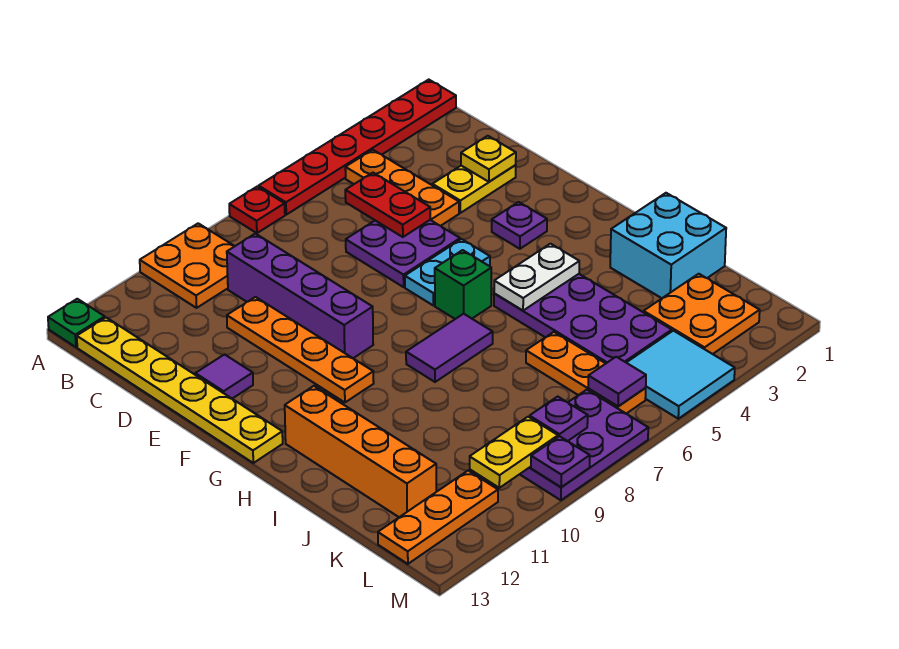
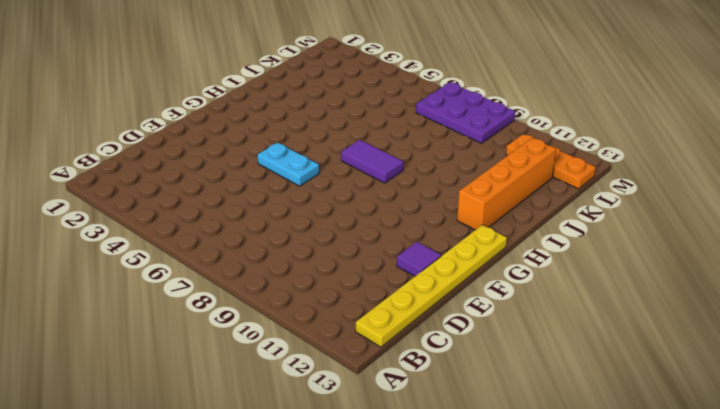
none -> red 1x6 plate [259,80,456,215]
none -> red 1x1 plate [229,187,285,233]
none -> orange 2x2 plate [140,223,235,308]
none -> green 1x1 plate [48,299,105,347]

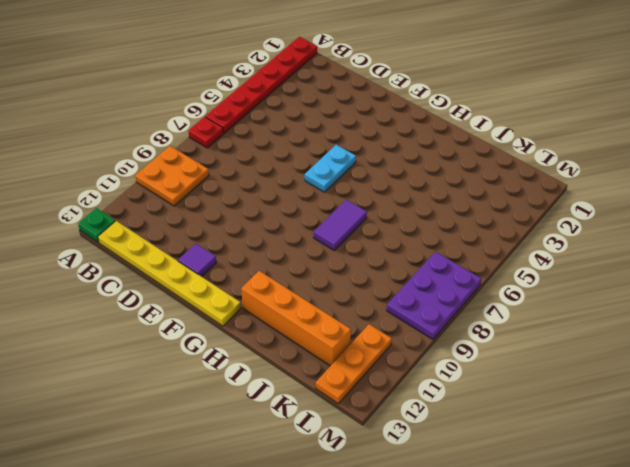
none -> orange 1x3 plate [345,150,459,226]
none -> purple 1x4 brick [227,234,373,358]
none -> yellow 1x2 plate [432,165,516,213]
none -> purple 2x2 plate [346,220,460,287]

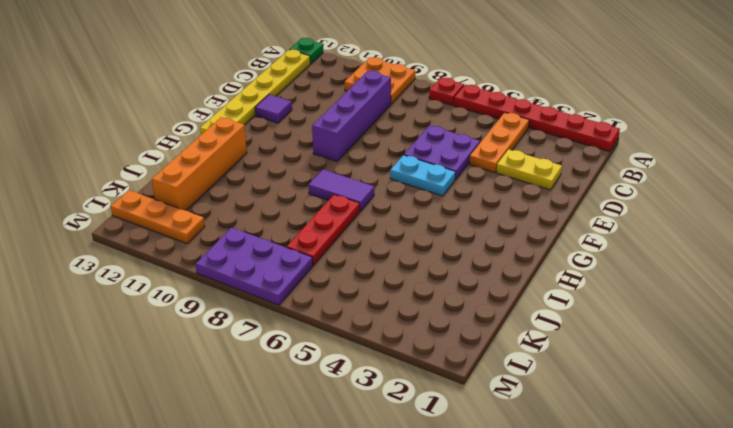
red 1x3 plate [287,194,360,265] -> none
none -> orange 1x4 plate [227,297,374,402]
none -> purple 1x1 plate [492,202,547,249]
none -> green 1x1 brick [435,250,491,319]
none -> purple 2x4 plate [494,274,672,363]

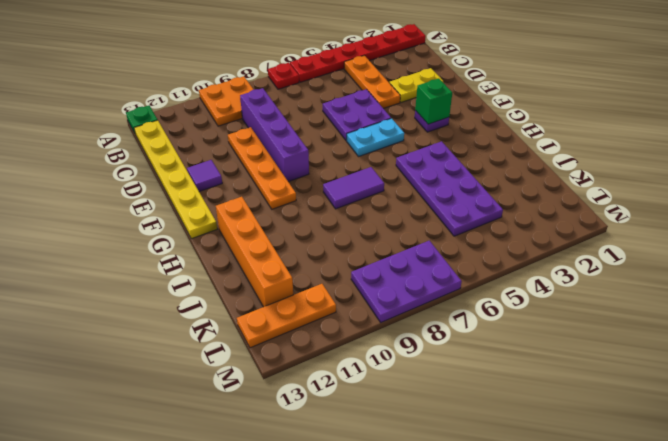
green 1x1 brick [415,78,452,124] -> green 1x1 brick moved to [435,250,491,319]
none -> cyan 2x2 brick [610,193,726,298]
none -> orange 1x3 plate [526,332,646,414]
none -> orange 2x2 plate [644,274,760,354]
none -> cyan 2x2 tile [626,331,735,419]

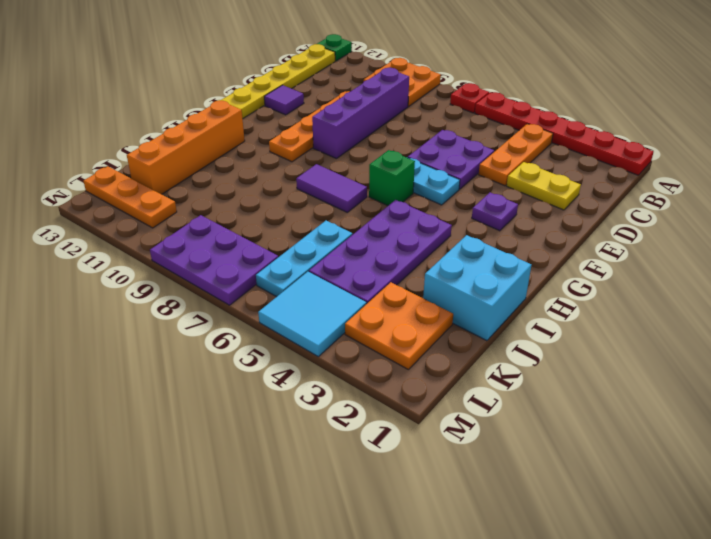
cyan 1x3 plate [256,221,352,297] -> orange 1x3 plate [526,332,646,414]
none -> red 1x2 plate [345,173,430,237]
none -> yellow 1x1 plate [461,136,516,182]
none -> white 1x2 plate [494,244,579,311]
none -> purple 1x1 tile [588,357,646,406]

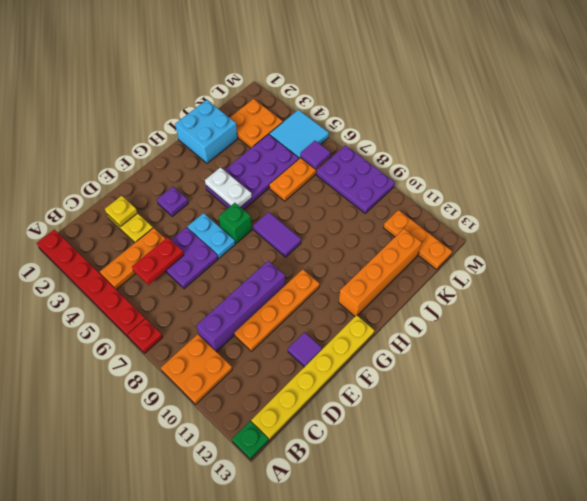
none -> purple 1x1 plate [529,397,588,441]
none -> yellow 1x2 plate [470,417,558,488]
none -> purple 1x1 plate [531,436,590,487]

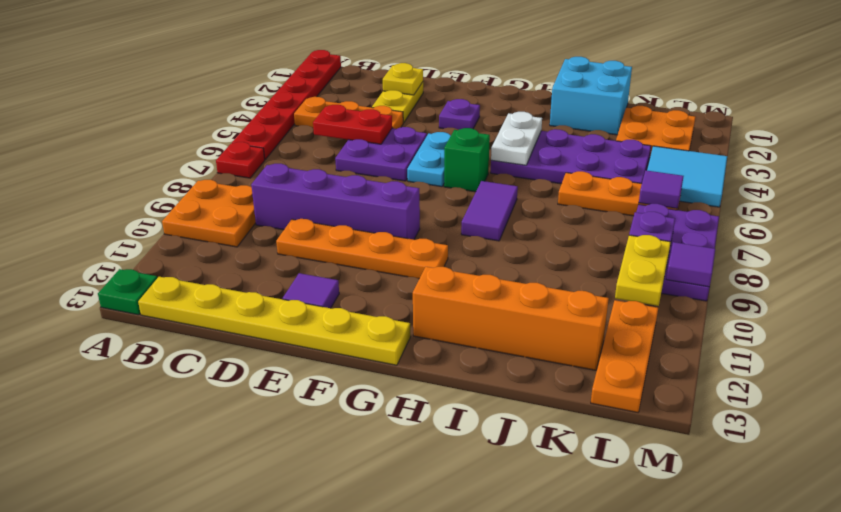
purple 1x1 tile [666,242,715,287] -> purple 1x1 plate [531,436,590,487]

